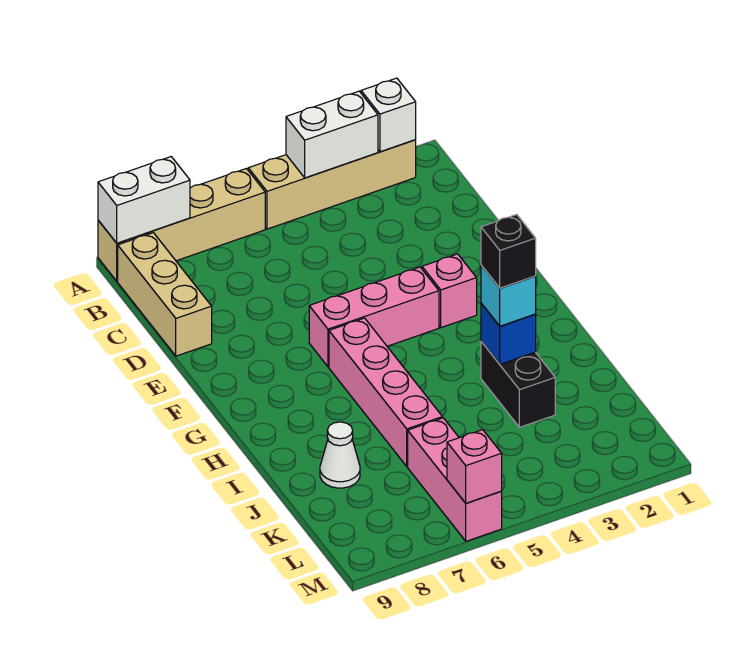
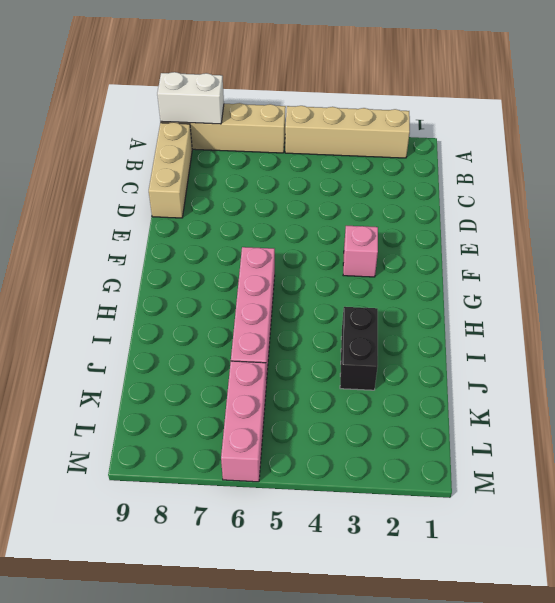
none -> pink 1x3 brick [309,267,439,367]
none -> white 1x1 cone [320,422,360,488]
none -> white 1x1 brick [361,78,416,152]

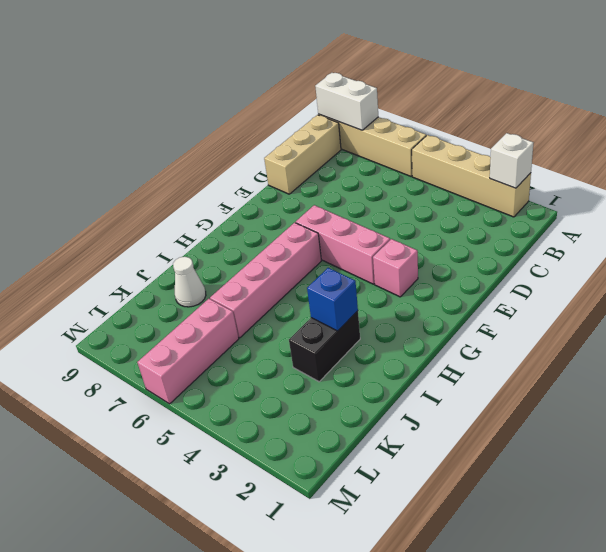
none -> white 1x2 brick [286,91,378,178]
none -> pink 1x1 brick [447,430,502,503]
none -> cyan 1x1 brick [481,265,536,326]

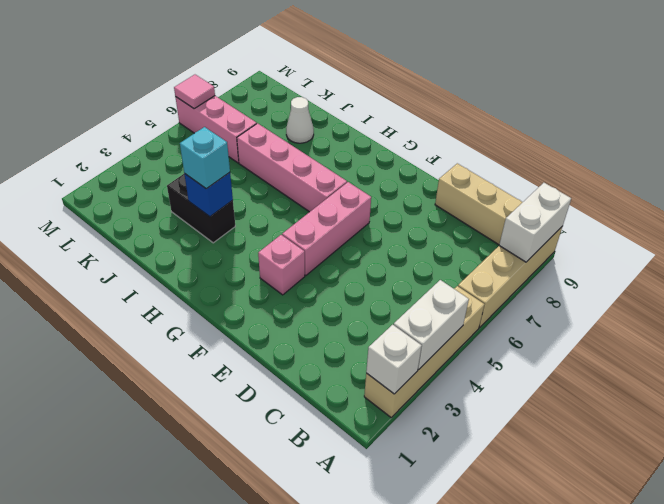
pink 1x1 tile [174,75,215,109] -> pink 1x1 brick [447,430,502,503]
none -> black 1x1 brick [481,215,536,288]

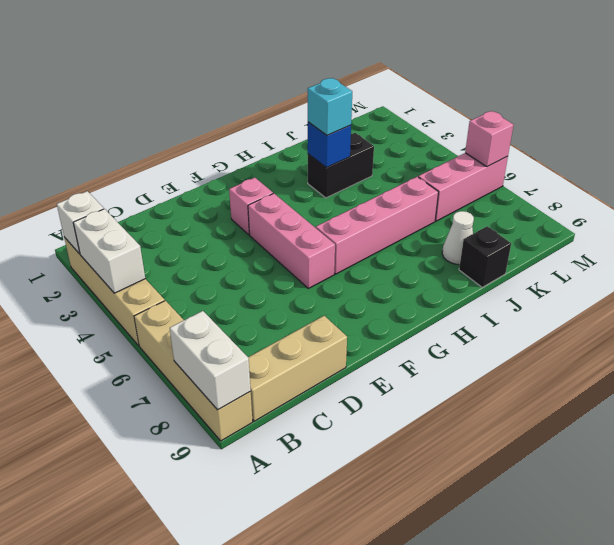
black 1x1 brick [459,226,511,287] -> black 1x1 brick moved to [481,215,536,288]

